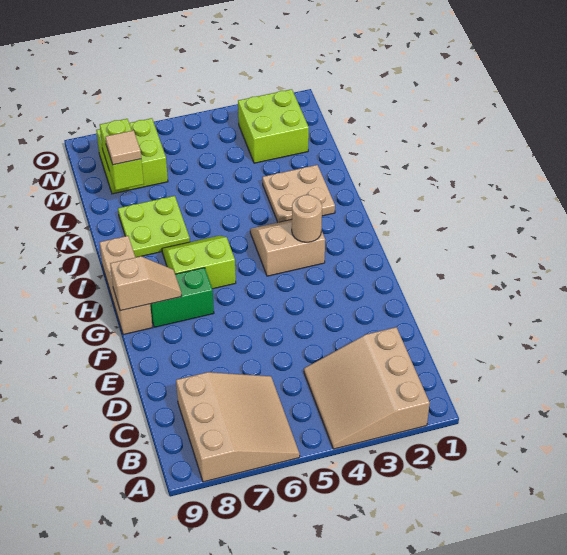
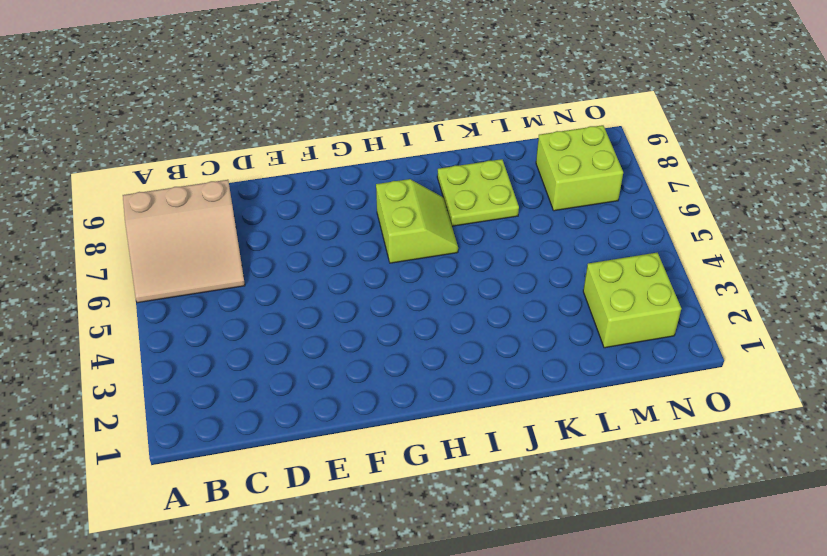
none -> tan 3x3 slope [304,327,430,449]
none -> green 1x2 brick [150,268,214,327]
none -> tan 1x3 brick [99,236,153,335]

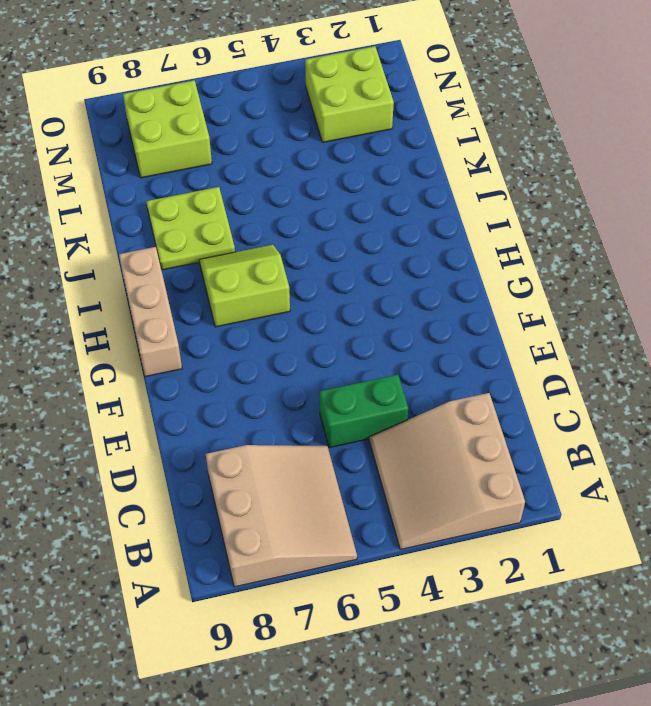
green 1x2 brick [320,375,408,448] -> green 1x2 brick moved to [150,268,214,327]
none -> tan 2x2 slope [250,219,325,276]
none -> tan 2x2 plate [262,165,335,222]
none -> tan 1x2 slope [110,256,181,311]

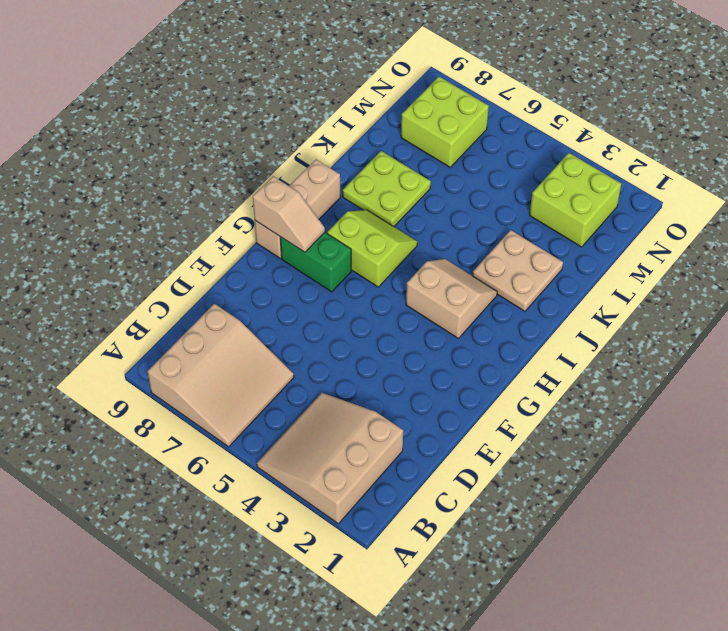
none -> tan 1x1 round brick [292,195,322,242]
none -> lime 1x2 brick [100,119,144,190]
none -> tan 1x1 tile [105,130,141,165]

